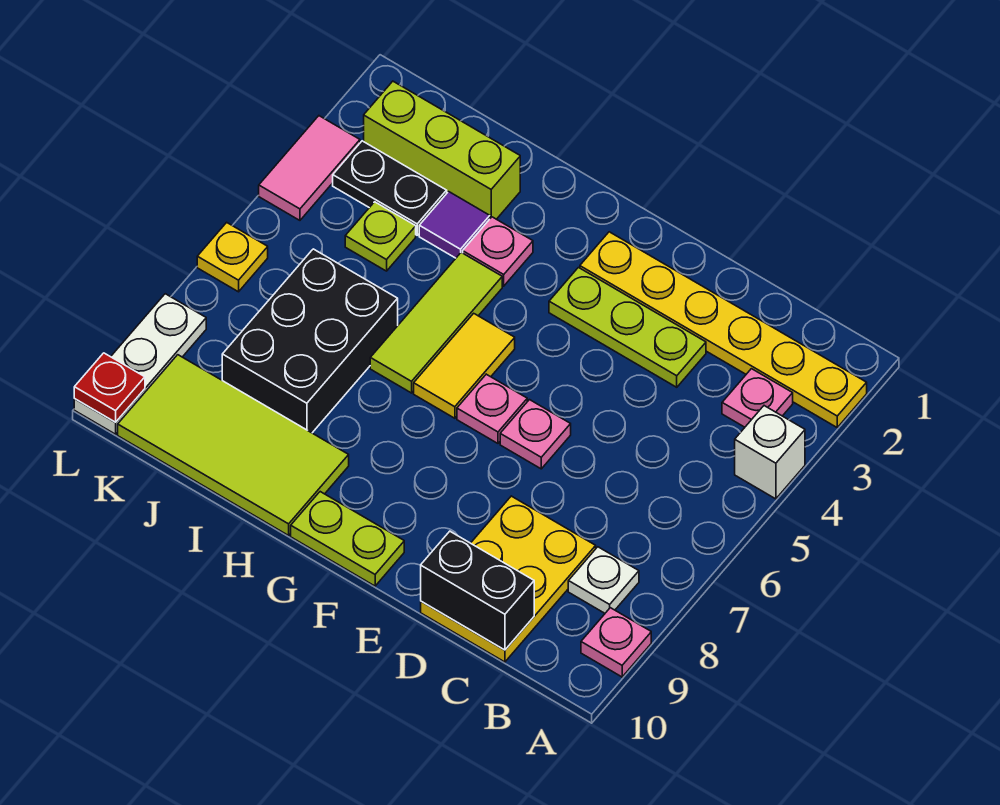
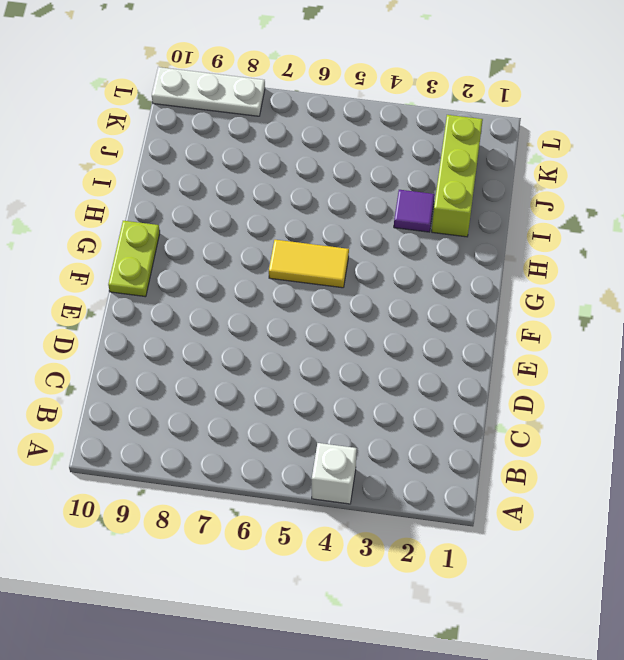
none -> yellow 1x6 plate [580,232,867,427]
none -> pink 1x1 plate [581,608,651,677]
none -> pink 1x1 plate [722,369,793,427]

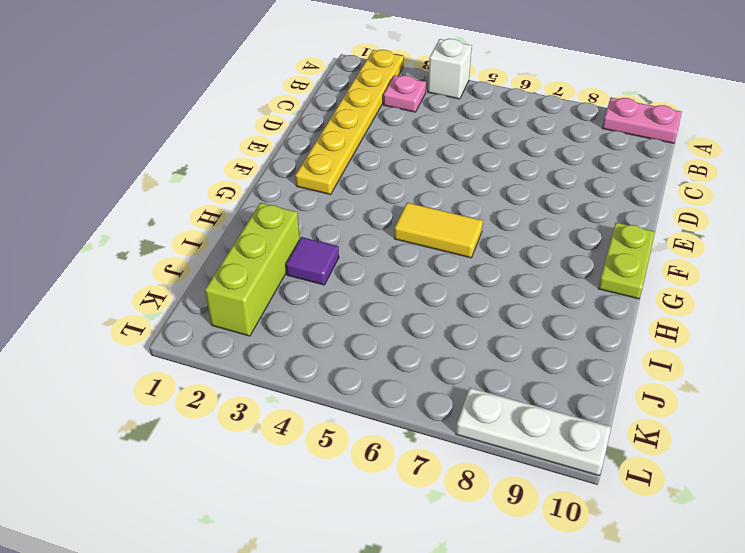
pink 1x2 plate [602,98,682,143] -> pink 1x1 plate [581,608,651,677]
none -> white 1x1 plate [568,547,639,613]
none -> yellow 2x3 plate [421,496,596,662]
none -> lime 1x3 plate [549,268,706,387]

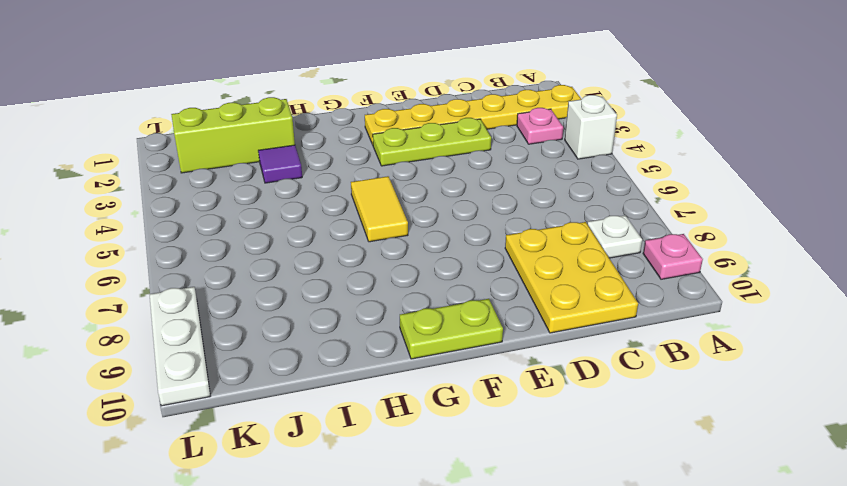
none -> pink 1x1 plate [500,400,571,469]
none -> pink 1x1 plate [457,374,527,443]
none -> pink 1x1 plate [463,217,533,286]

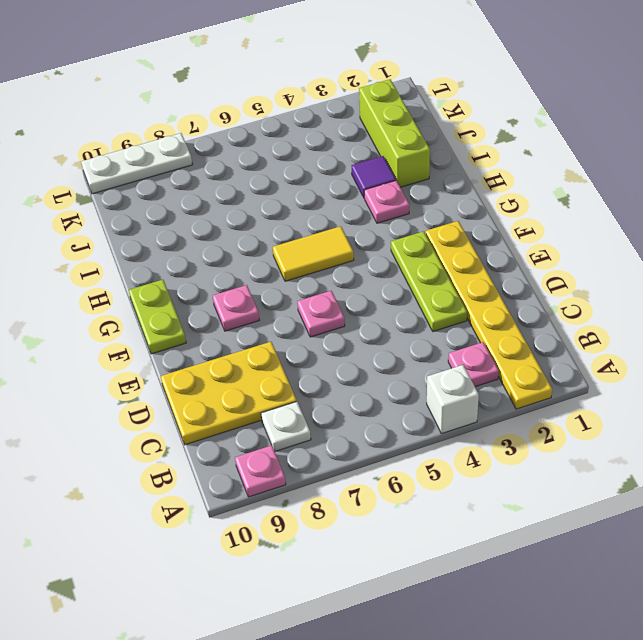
pink 1x1 plate [213,285,259,331] -> pink 1x1 plate moved to [457,374,527,443]
none -> lime 1x3 tile [370,253,502,393]
none -> lime 2x4 tile [118,355,349,535]
none -> black 2x3 brick [222,249,398,433]

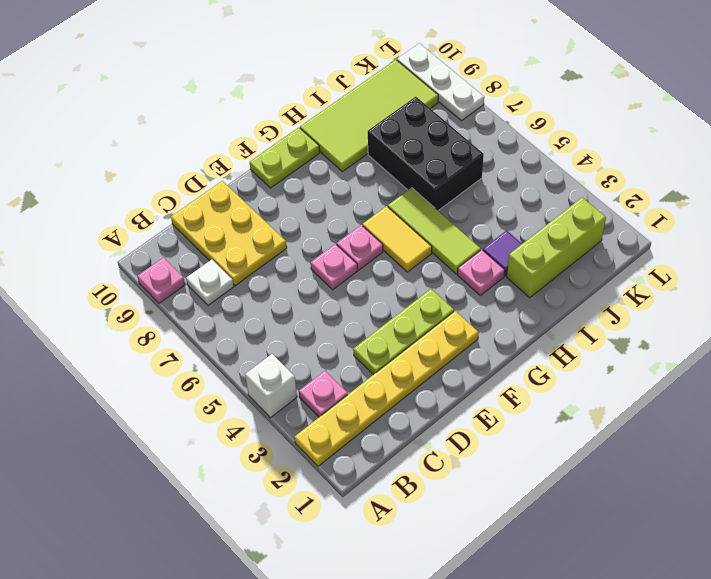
none -> black 1x2 plate [333,141,447,235]
none -> lime 1x1 plate [345,202,416,271]
none -> pink 1x2 tile [259,116,360,220]

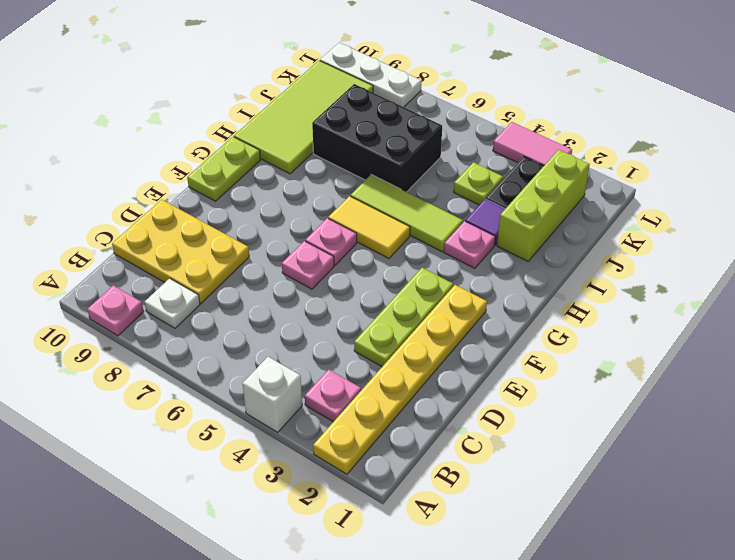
none -> yellow 1x1 plate [197,222,268,292]
none -> black 1x2 brick [421,531,534,650]
none -> red 1x1 plate [74,353,145,422]

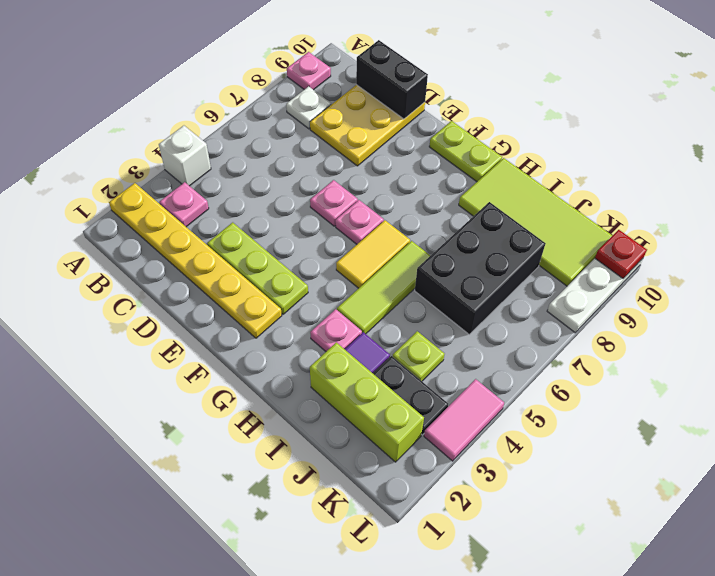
none -> yellow 1x1 plate [197,222,268,292]

